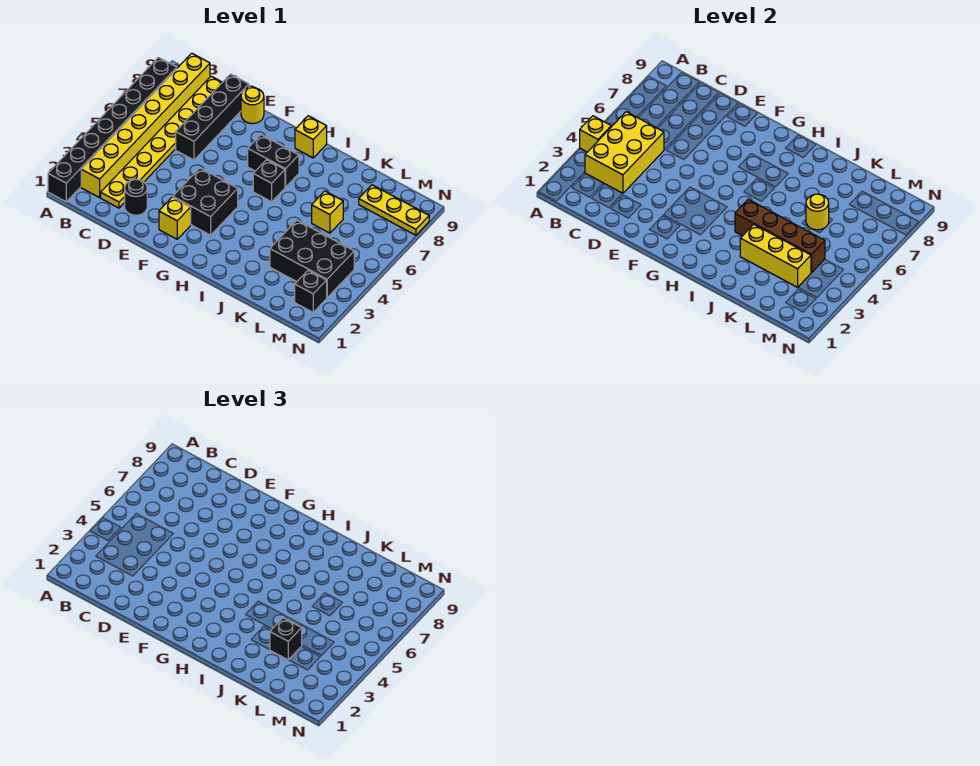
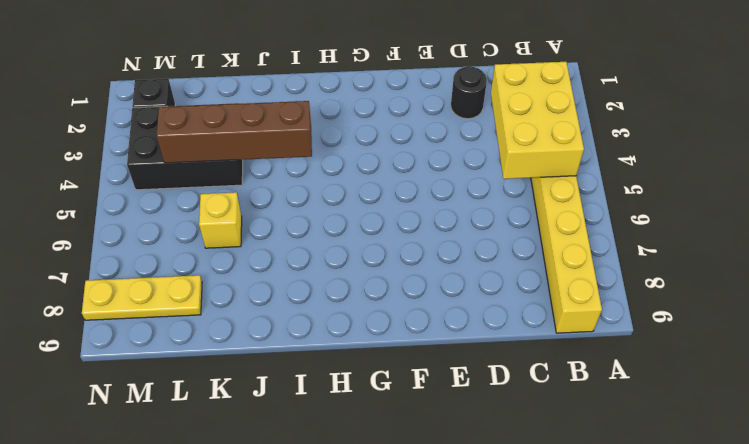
none -> black 1x8 brick [48,57,177,202]
none -> yellow 1x8 plate [101,76,222,208]
none -> black 1x4 brick [176,74,249,160]

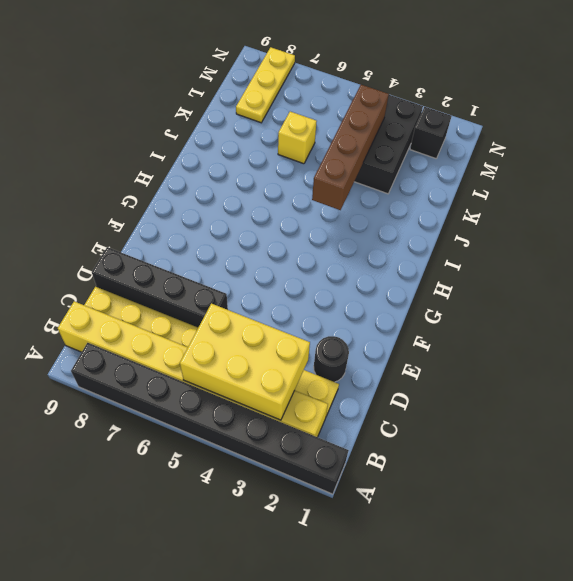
none -> yellow 1x1 round brick [241,88,264,124]
none -> yellow 1x1 brick [159,197,191,239]
none -> black 2x2 brick [173,168,238,235]

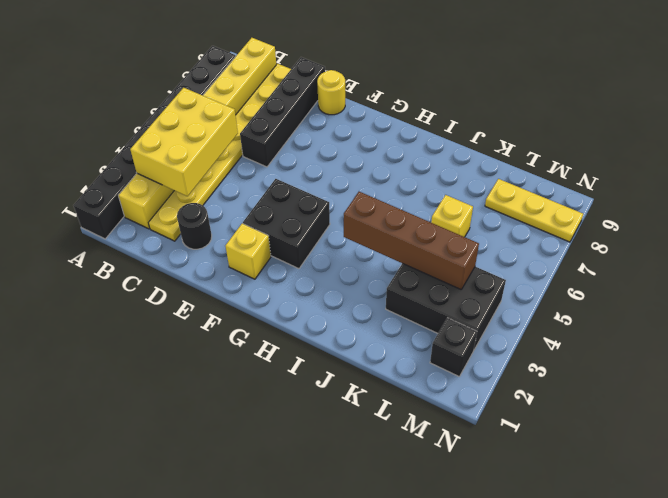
none -> black 1x2 brick [248,135,299,187]
none -> black 1x1 brick [253,160,285,202]
none -> yellow 1x1 brick [295,116,327,158]

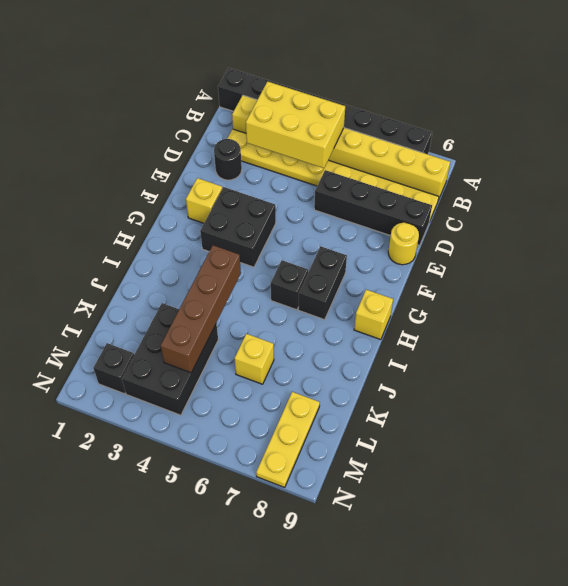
none -> yellow 1x1 brick [580,116,611,152]
none -> yellow 1x3 brick [740,224,811,287]
none -> yellow 1x1 round brick [806,194,829,230]

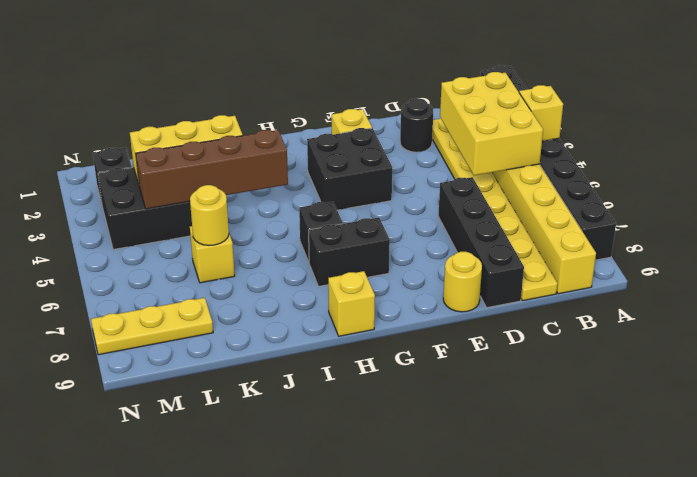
none -> black 1x1 brick [270,618,302,660]

